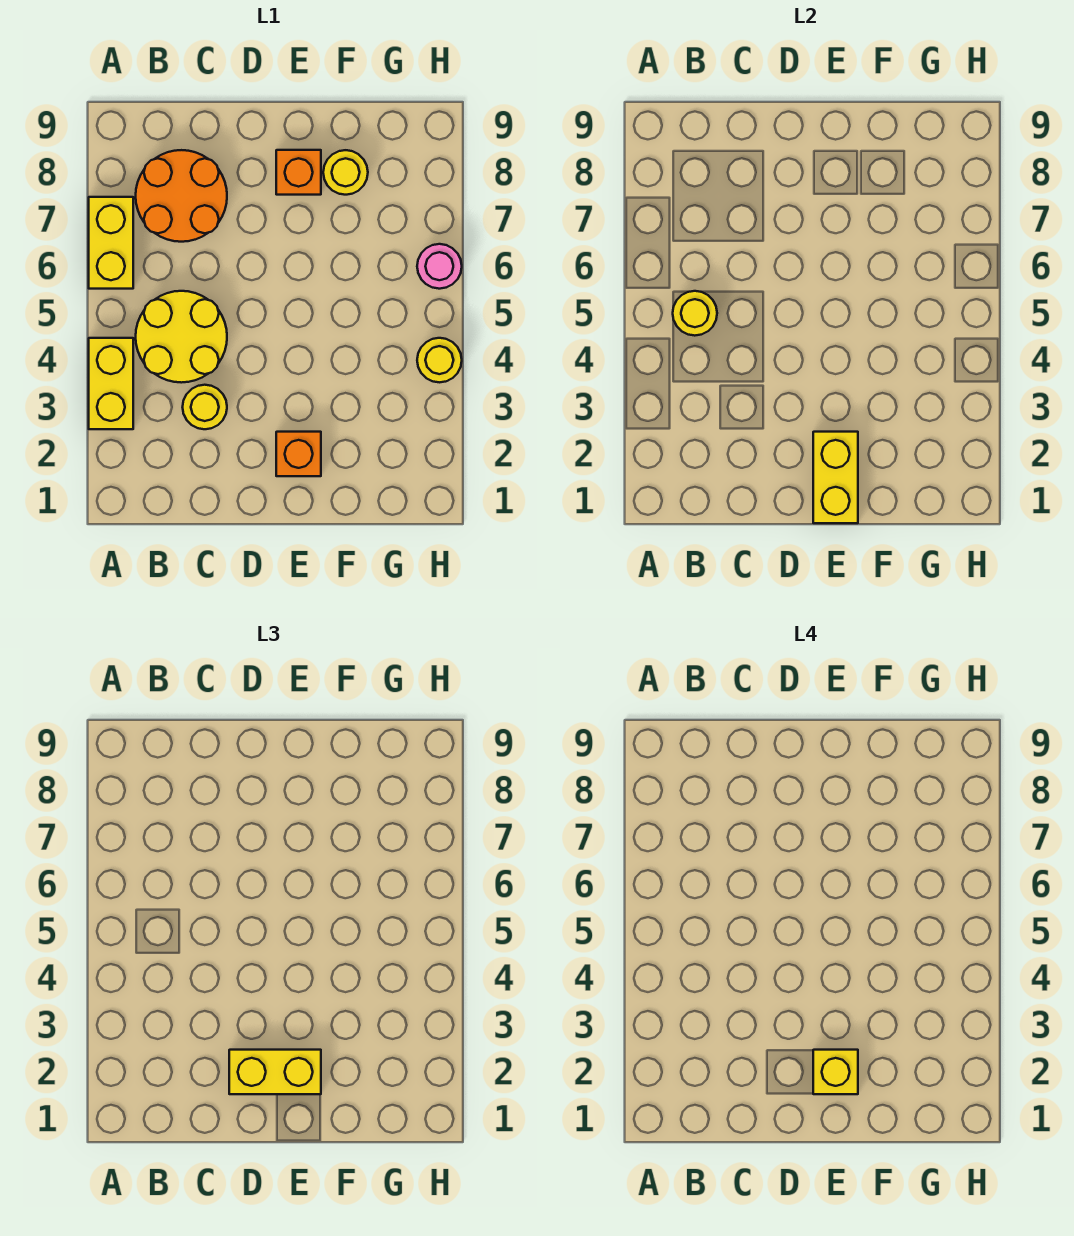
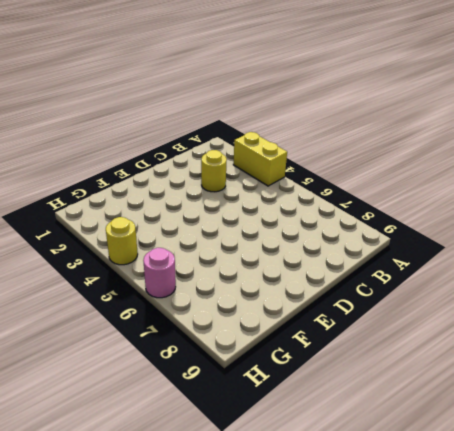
none -> yellow 1x2 brick [89,197,133,289]
none -> yellow 2x2 round brick [136,291,227,383]
none -> orange 2x2 round brick [136,150,227,242]

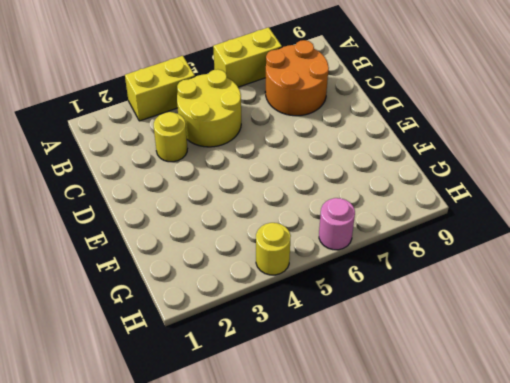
none -> orange 1x1 brick [276,432,321,476]
none -> orange 1x1 brick [276,150,321,195]
none -> yellow 1x1 round brick [323,150,368,195]

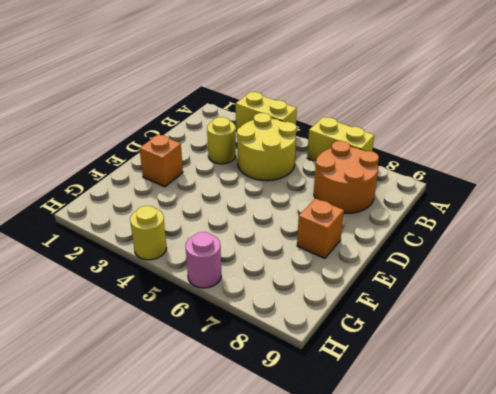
none -> yellow 1x1 round brick [323,150,368,195]
none -> yellow 1x1 round brick [673,291,717,336]
none -> yellow 1x2 brick [813,432,858,523]

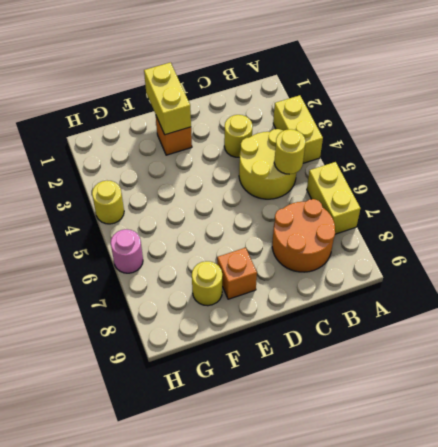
none -> yellow 1x2 brick [229,1050,321,1094]
none -> yellow 1x1 brick [813,1050,858,1094]

